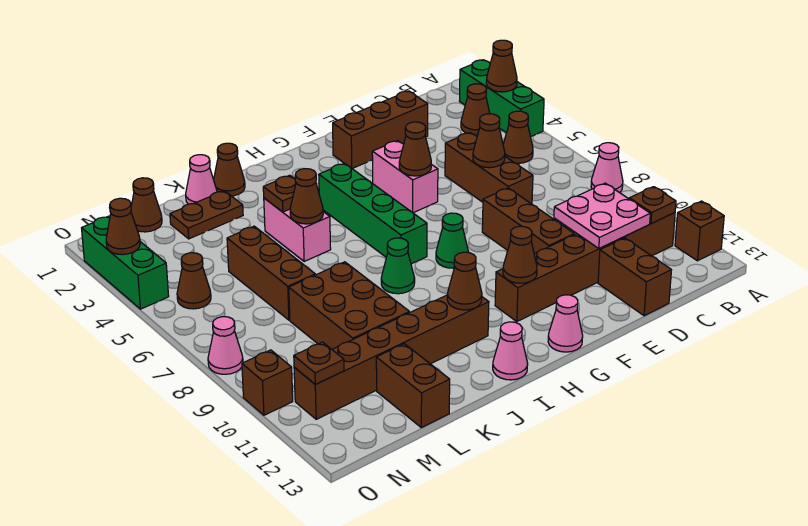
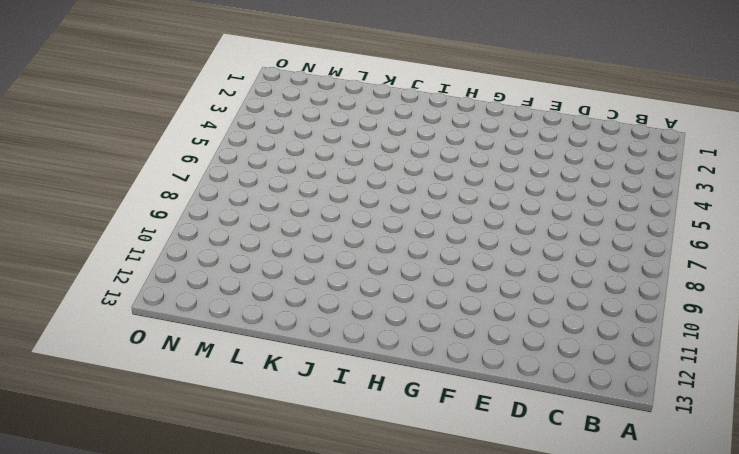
none -> green 1x3 brick [460,60,544,137]
none -> pink 1x1 cone [591,143,623,192]
none -> brown 1x1 brick [675,201,724,261]
none -> brown 1x1 cone [461,84,490,135]

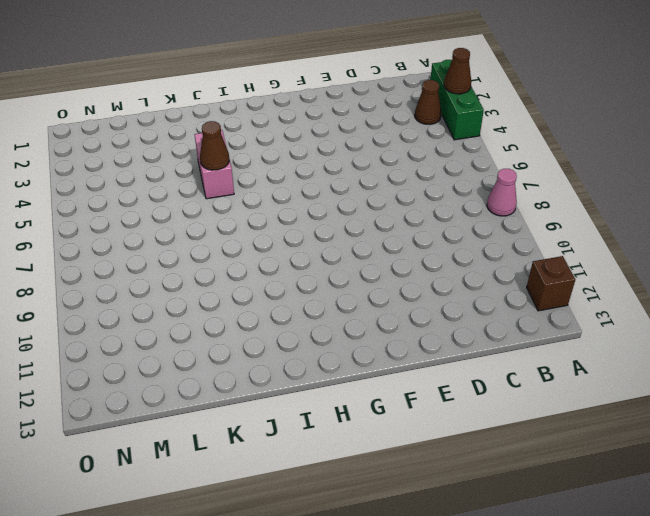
none -> brown 1x1 cone [503,111,533,163]
none -> brown 1x6 brick [495,213,675,321]
none -> brown 1x3 brick [333,91,428,169]
none -> brown 1x3 brick [445,133,533,204]

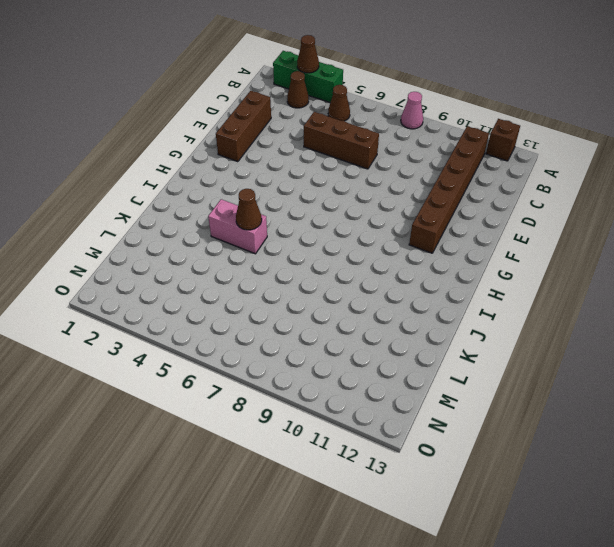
none -> brown 1x2 brick [598,238,671,316]
none -> brown 1x3 brick [482,188,574,254]
none -> pink 1x2 brick [372,141,438,213]
none -> green 1x1 cone [436,213,469,268]

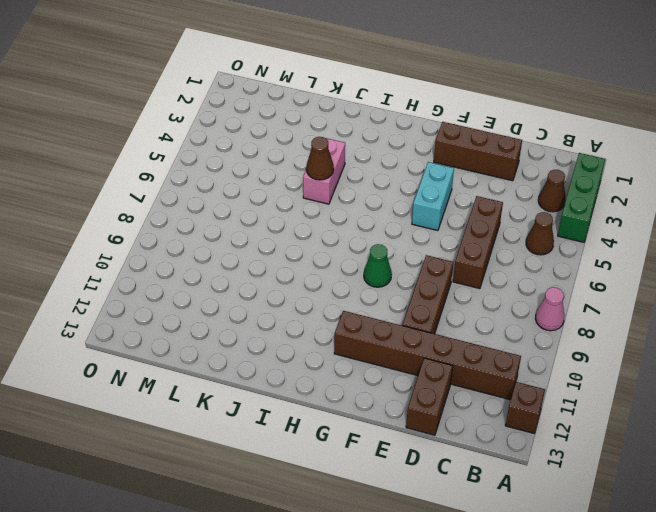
cyan 1x2 brick [412,162,454,231] -> pink 1x2 brick [372,141,438,213]
none -> pink 1x1 cone [548,295,583,352]
none -> green 1x4 brick [319,163,427,264]
none -> green 1x1 cone [381,238,415,294]
none -> brown 1x6 brick [294,295,489,419]

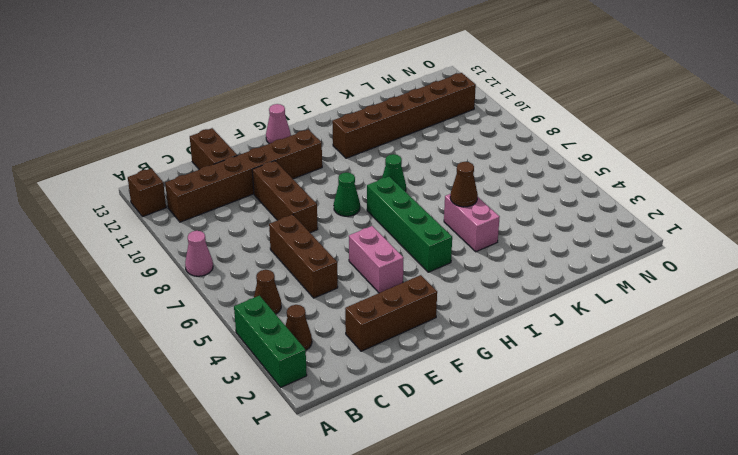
none -> pink 1x1 cone [493,322,528,380]
none -> brown 1x1 cone [214,143,245,196]
none -> pink 1x1 cone [186,155,217,204]
none -> brown 1x2 plate [170,191,243,239]

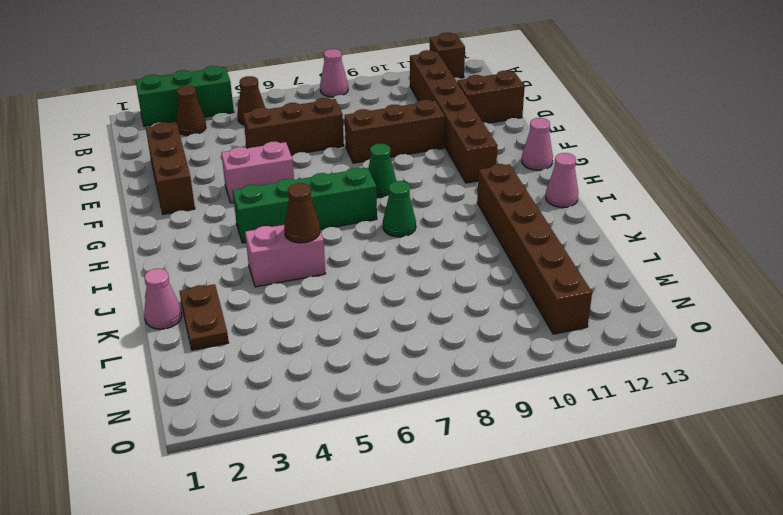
none -> brown 1x1 cone [214,143,245,196]
none -> brown 2x3 brick [289,262,409,349]
none -> brown 1x3 brick [227,226,315,320]
none -> brown 1x2 brick [376,344,450,428]

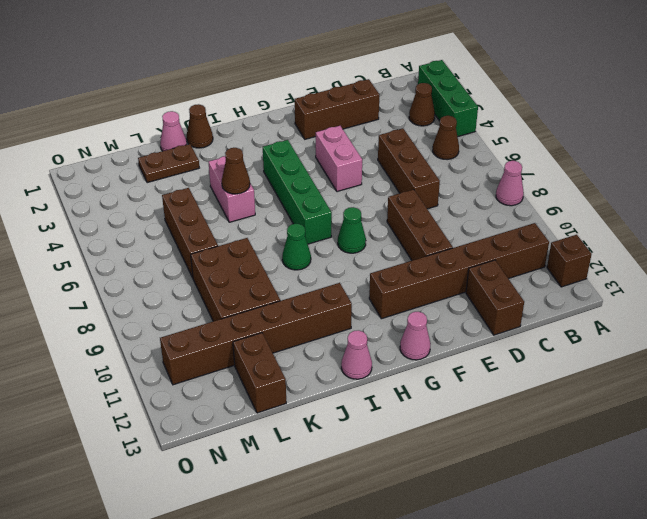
none -> brown 1x1 cone [131,178,162,232]
none -> brown 1x1 cone [177,253,211,309]
none -> green 1x3 brick [82,216,169,309]
none -> pink 1x1 cone [208,317,243,374]

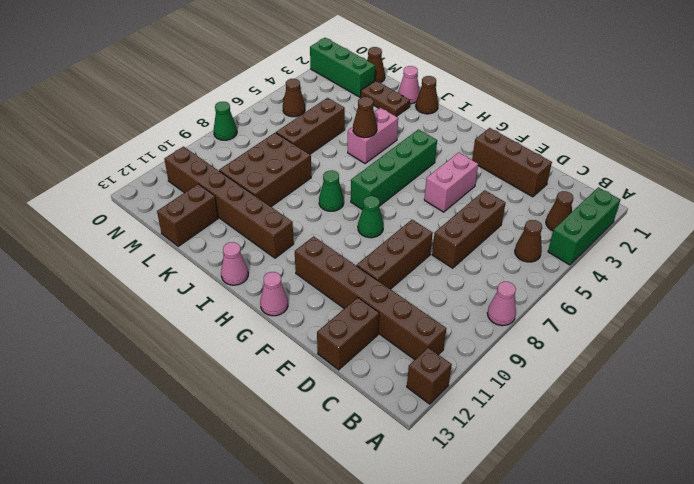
green 1x3 brick [310,38,375,97] -> green 1x3 brick turned to [82,216,169,309]
green 1x1 cone [214,102,237,140] -> pink 1x1 cone [208,317,243,374]
none -> brown 1x1 brick [242,350,293,415]
none -> brown 1x1 cone [486,40,517,92]
none -> brown 1x1 plate [629,187,676,224]
none -> pink 2x2 plate [554,183,650,249]

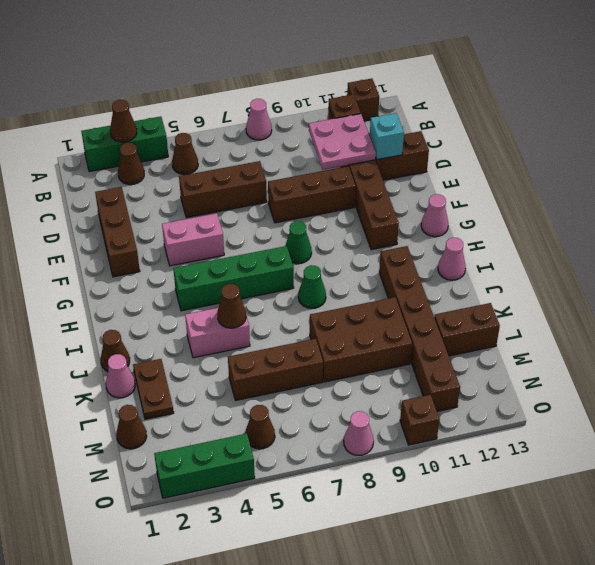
cyan 1x1 brick [370,113,404,160] -> none
none -> brown 1x1 cone [473,114,505,168]
none -> brown 1x1 cone [399,122,431,176]
none -> brown 1x1 cone [503,226,537,283]
none -> brown 1x1 cone [447,252,482,310]

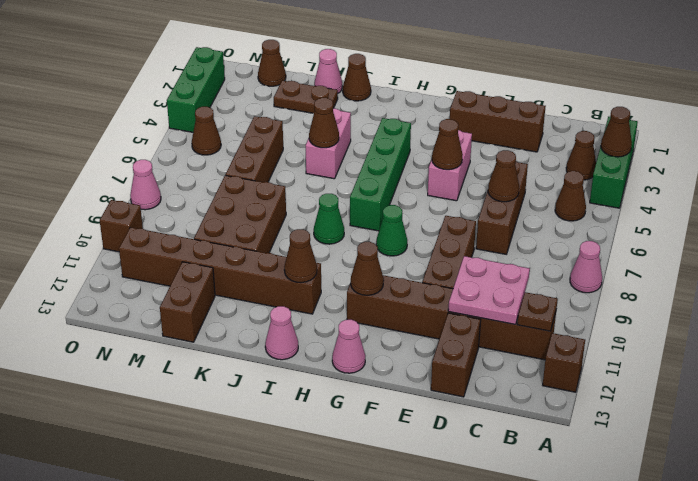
none -> brown 1x1 plate [263,175,296,212]
none -> brown 1x1 plate [294,342,344,384]
none -> brown 1x1 cone [106,198,140,255]

